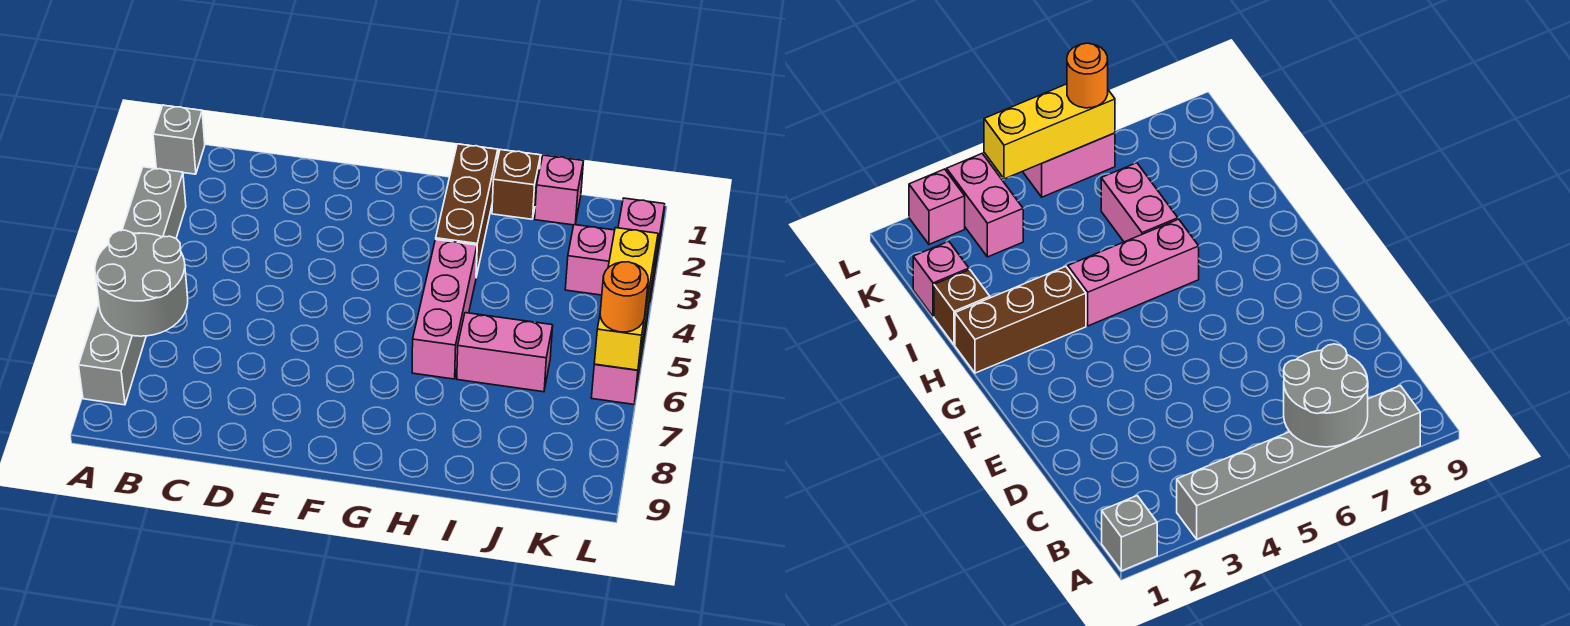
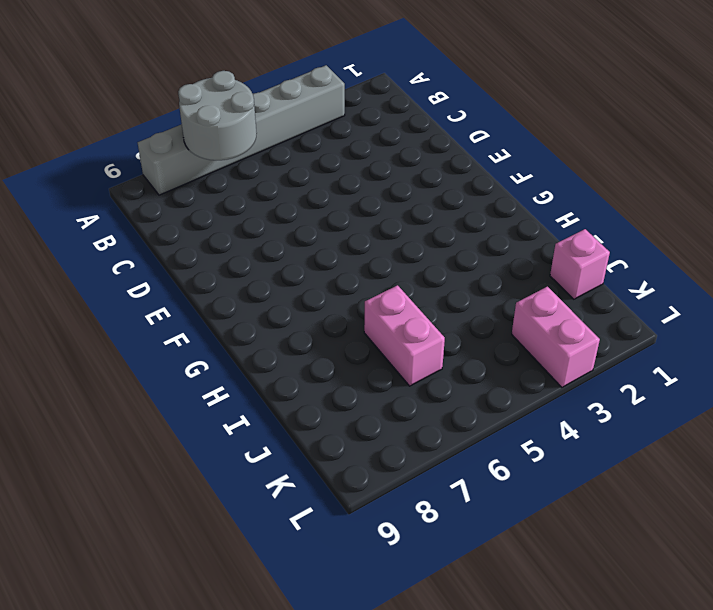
none -> grey 1x1 brick [153,105,205,174]
none -> brown 1x3 brick [436,144,498,277]
none -> pink 1x3 brick [412,240,477,379]

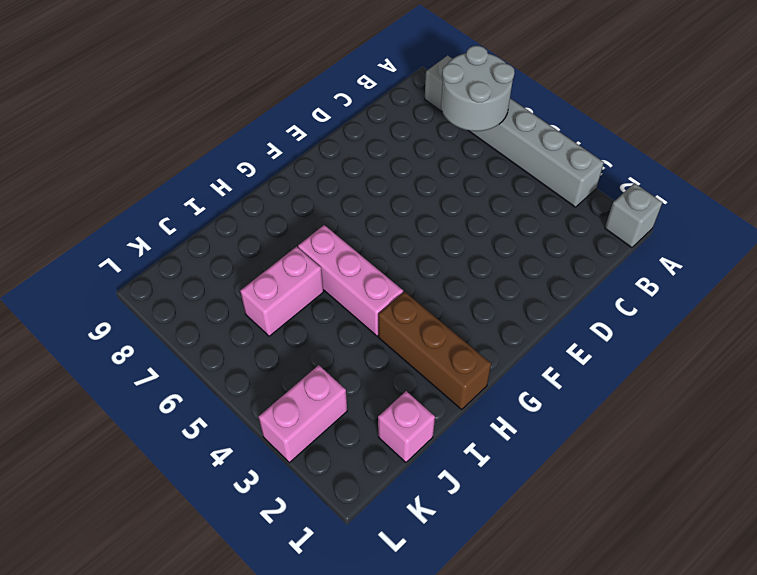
none -> brown 1x1 brick [492,150,541,219]
none -> pink 1x1 brick [618,198,665,260]
none -> pink 1x2 brick [591,311,648,404]

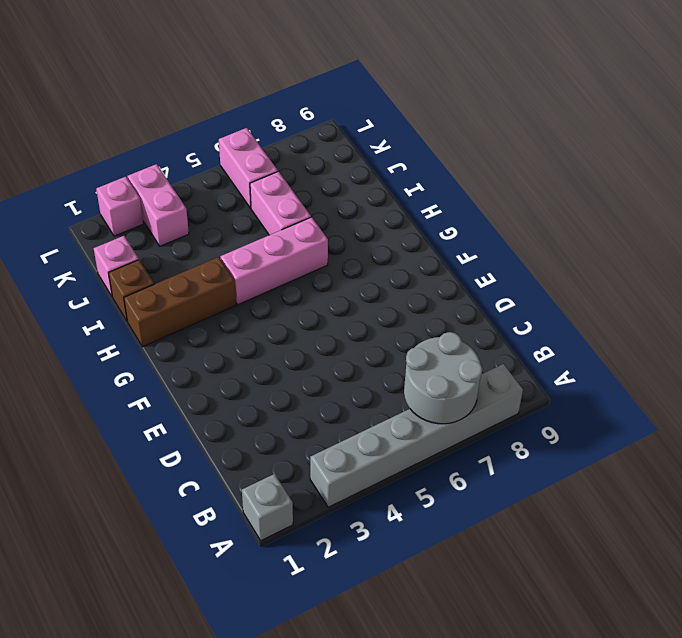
pink 1x2 brick [219,128,278,208] -> pink 1x2 brick turned to [591,311,648,404]
none -> yellow 1x3 brick [594,228,658,370]
none -> orange 1x1 round brick [600,262,648,332]

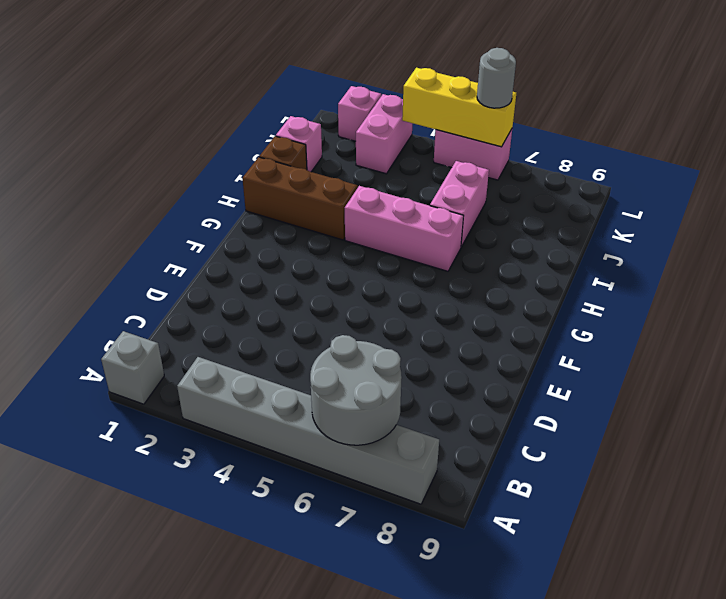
grey 1x1 round brick [477,48,516,108] -> orange 1x1 round brick [600,262,648,332]

